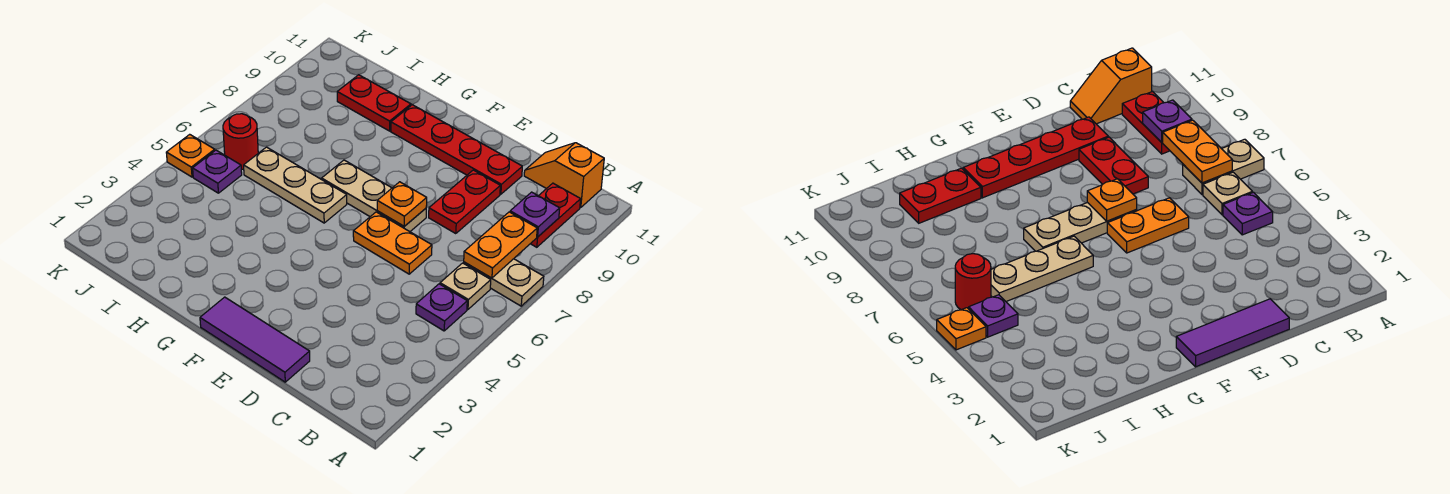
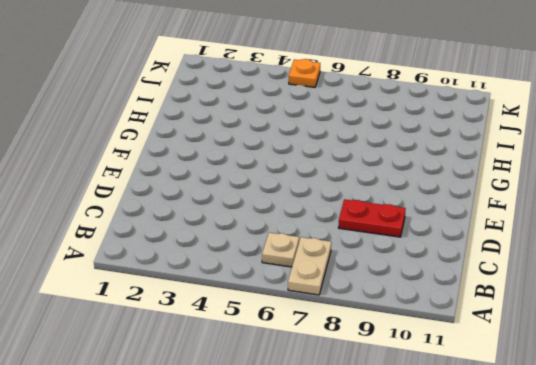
none -> purple 1x1 plate [416,284,467,331]
none -> red 1x2 plate [531,183,581,247]
none -> orange 1x2 slope [524,143,604,207]

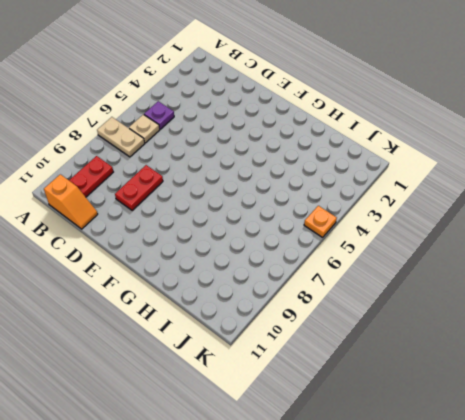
none -> purple 1x3 tile [200,297,310,382]
none -> orange 1x2 plate [353,212,432,274]
none -> red 1x4 plate [391,105,522,194]

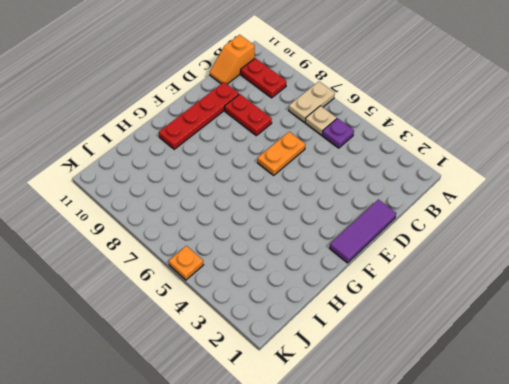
none -> tan 1x3 plate [322,160,426,232]
none -> tan 1x3 plate [244,147,347,223]
none -> red 1x2 plate [337,75,411,131]

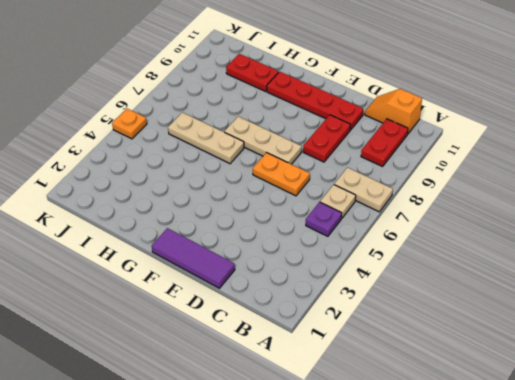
none -> purple 1x1 plate [193,150,242,193]
none -> red 1x1 round brick [223,114,258,169]
none -> orange 1x2 plate [464,212,537,278]

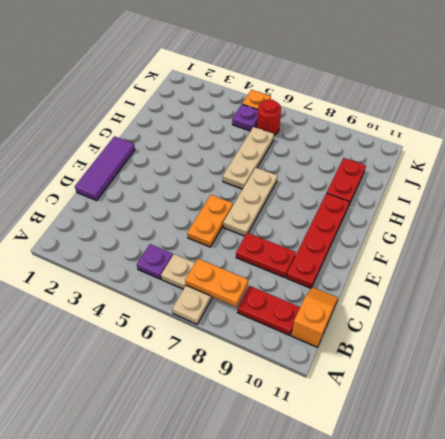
none -> purple 1x1 plate [510,192,560,237]
none -> orange 1x1 plate [377,182,427,226]

